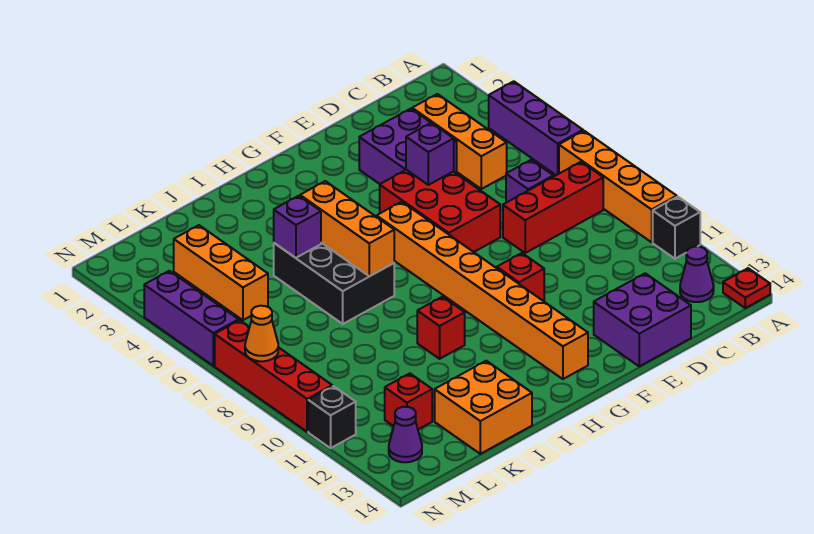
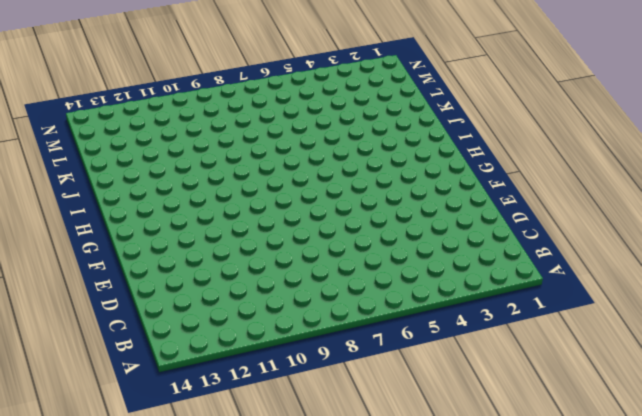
none -> purple 1x3 brick [489,81,583,175]
none -> orange 1x4 brick [559,131,677,242]
none -> black 1x1 brick [653,197,700,259]

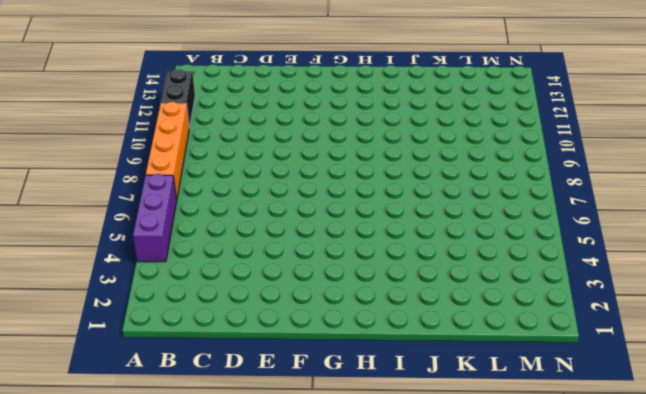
black 1x2 brick [161,69,195,128] -> black 1x1 brick [653,197,700,259]
none -> red 1x1 plate [723,268,770,308]
none -> red 1x3 brick [503,162,603,253]
none -> purple 1x1 cone [680,246,714,302]

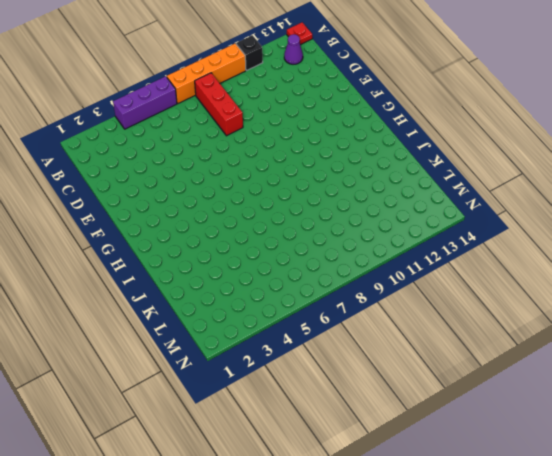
none -> orange 1x3 brick [412,94,507,189]
none -> purple 1x1 brick [506,160,553,203]
none -> purple 2x2 brick [359,109,457,184]

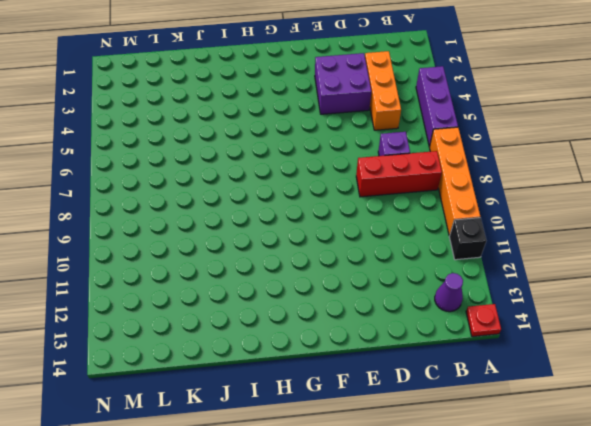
none -> purple 2x2 brick [594,273,691,366]
none -> red 2x3 brick [380,170,500,252]
none -> red 1x1 brick [497,253,544,301]

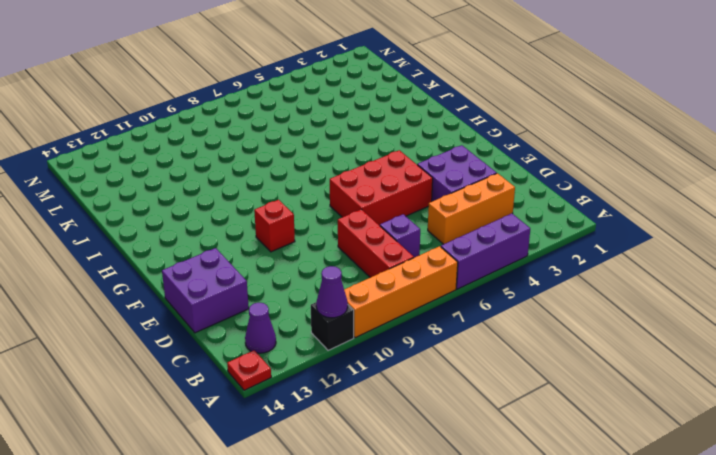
purple 1x1 cone [316,266,348,318] -> purple 1x1 cone moved to [389,407,422,462]
none -> orange 1x8 brick [377,202,588,379]
none -> black 2x3 brick [274,243,394,324]
none -> red 1x1 brick [417,297,465,359]

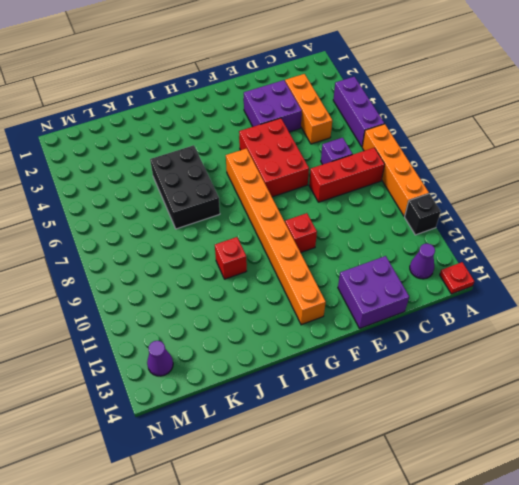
none -> orange 2x2 brick [435,361,532,454]
none -> orange 1x3 brick [174,225,268,320]
none -> red 1x1 brick [385,373,432,429]

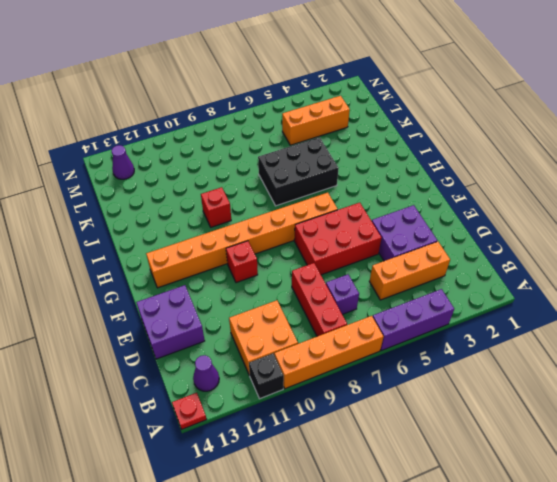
orange 2x2 brick [229,300,298,375] -> orange 2x2 brick moved to [435,361,532,454]
none -> red 1x1 brick [385,373,432,429]
none -> purple 1x3 brick [144,271,239,366]
none -> red 1x4 brick [215,320,332,432]

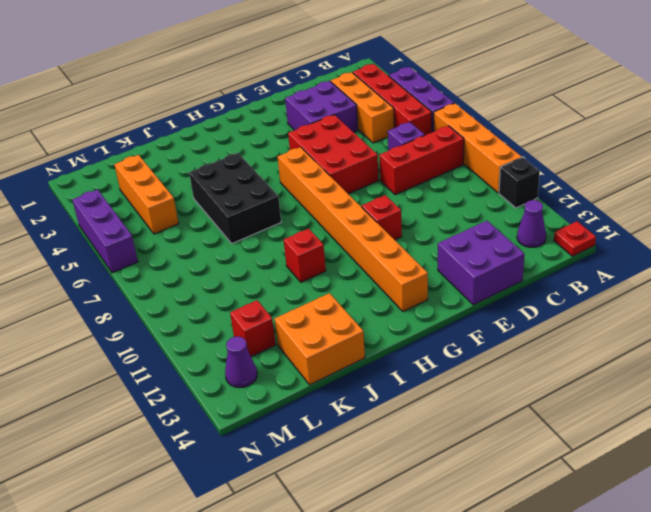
red 1x4 brick [353,64,432,135] -> red 1x4 brick moved to [215,320,332,432]
none -> black 1x1 brick [308,386,356,448]
none -> purple 1x1 brick [406,123,454,185]
none -> orange 1x3 brick [300,181,394,276]

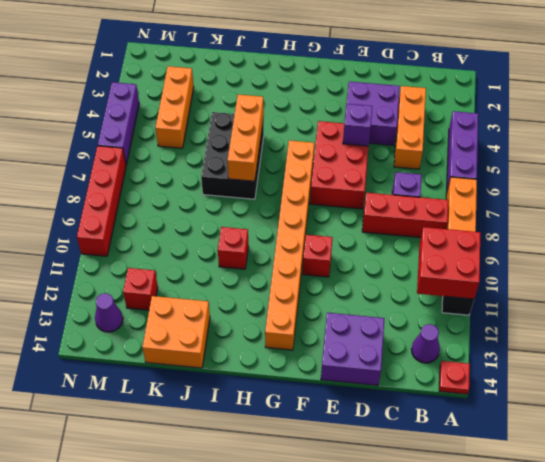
red 2x2 brick [417,227,480,299] -> none
none -> black 1x1 brick [308,386,356,448]
none -> purple 1x1 brick [274,196,321,258]
none -> orange 1x1 cone [245,306,278,361]

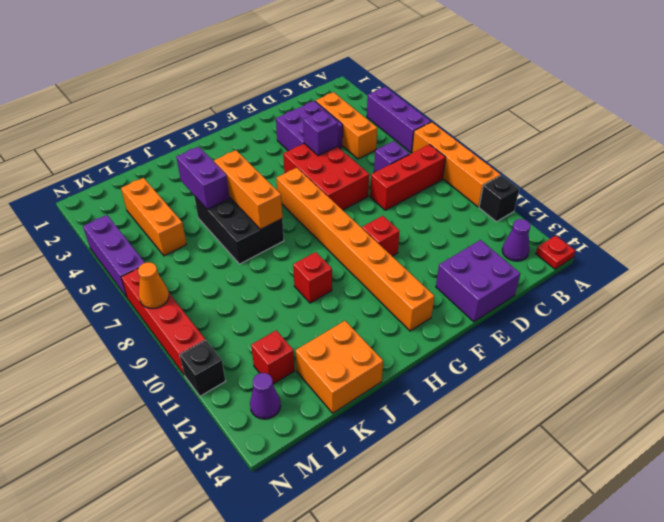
purple 1x2 brick [176,147,230,209] -> purple 1x1 brick [274,196,321,258]

